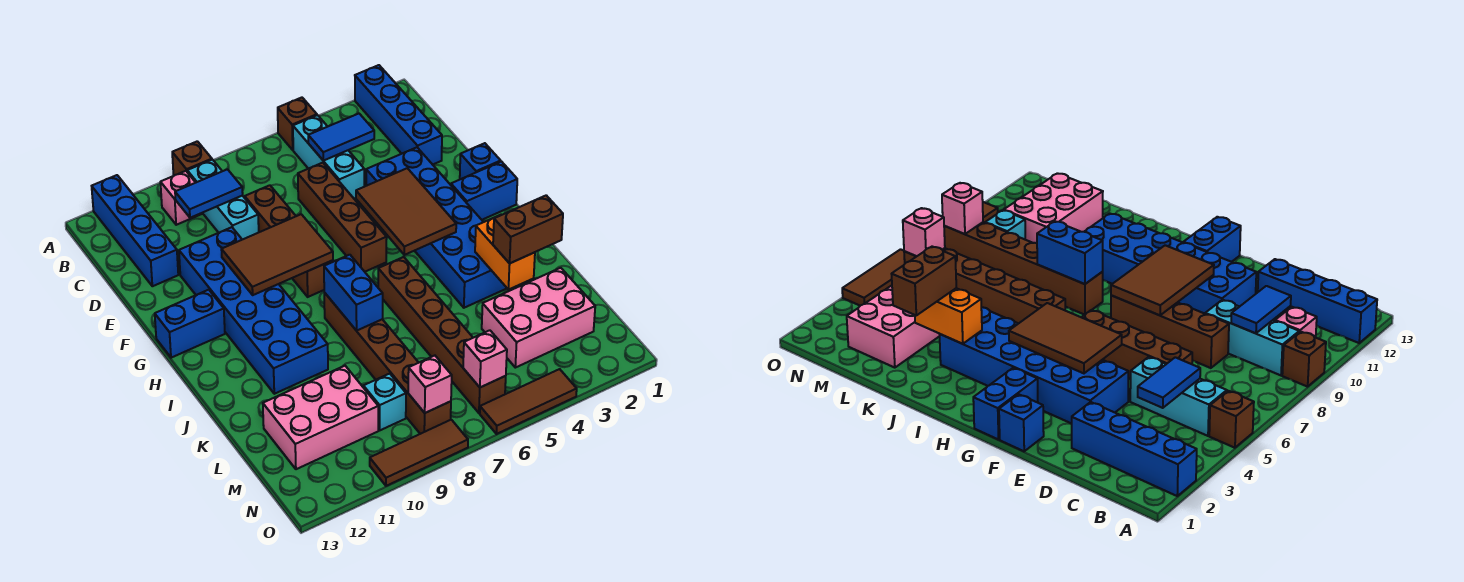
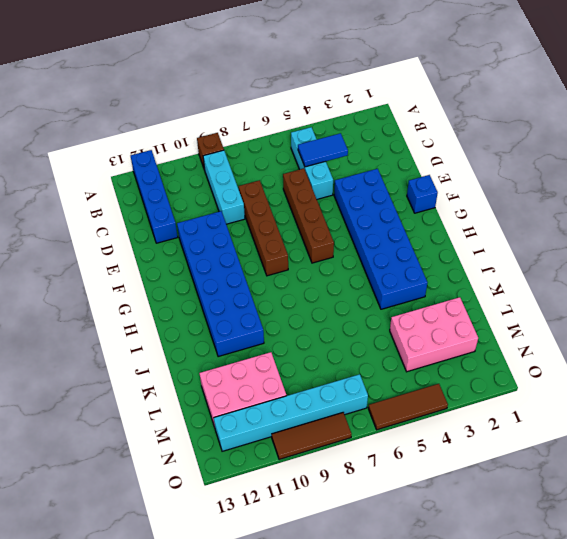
cyan 1x6 brick [214,374,368,451] -> brown 1x6 brick [324,293,451,434]
none -> blue 1x4 brick [355,65,442,165]
none -> brown 1x1 brick [278,98,317,150]
none -> pink 1x1 brick [160,171,202,225]
none -> blue 1x2 brick [451,162,517,220]

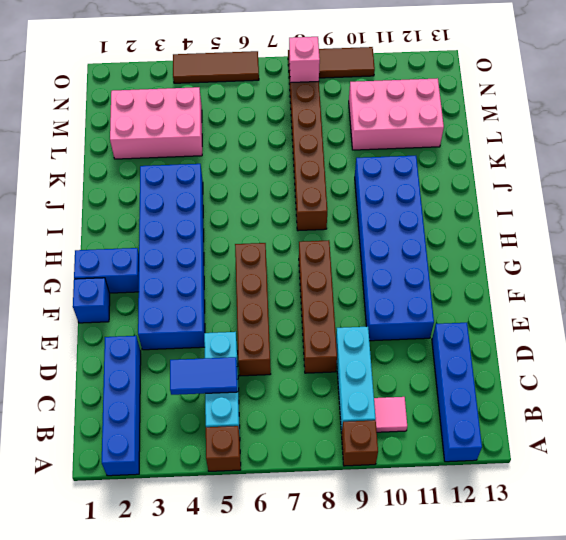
pink 1x1 tile [374,397,407,432] -> pink 1x1 brick [160,171,202,225]
none -> blue 1x2 brick [155,290,225,358]
none -> brown 1x6 brick [378,257,506,413]
none -> cyan 1x1 brick [363,374,406,430]
none -> blue 1x2 tile [175,169,243,218]

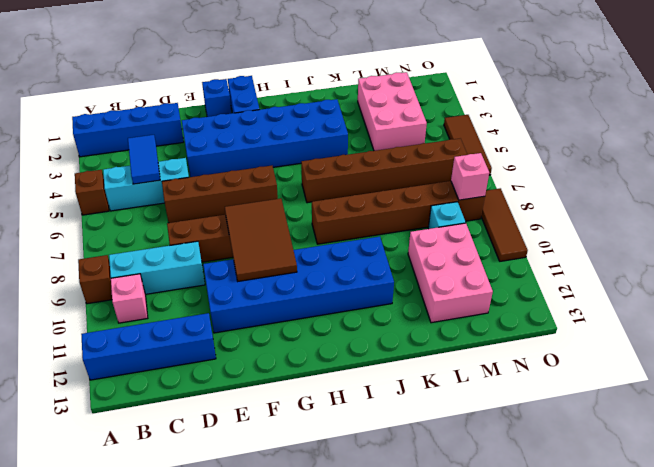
none -> blue 1x2 brick [155,290,225,358]
none -> blue 1x2 tile [175,169,243,218]
none -> brown 2x3 tile [356,168,456,255]
none -> blue 1x2 brick [324,255,383,331]

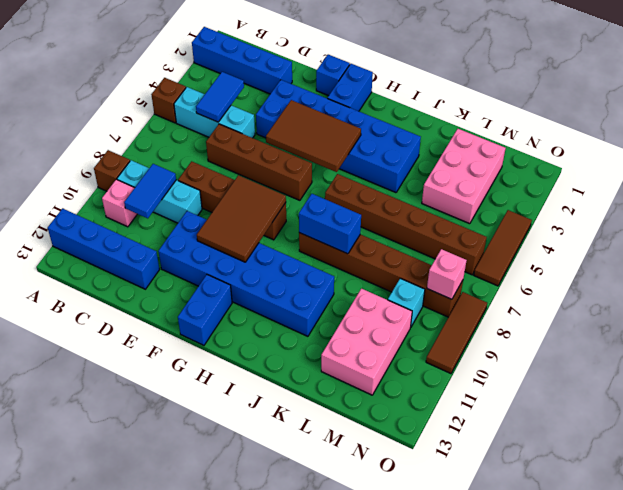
none -> orange 1x2 brick [475,215,535,290]
none -> pink 1x1 brick [463,330,507,387]
none -> brown 1x2 brick [493,195,563,263]

